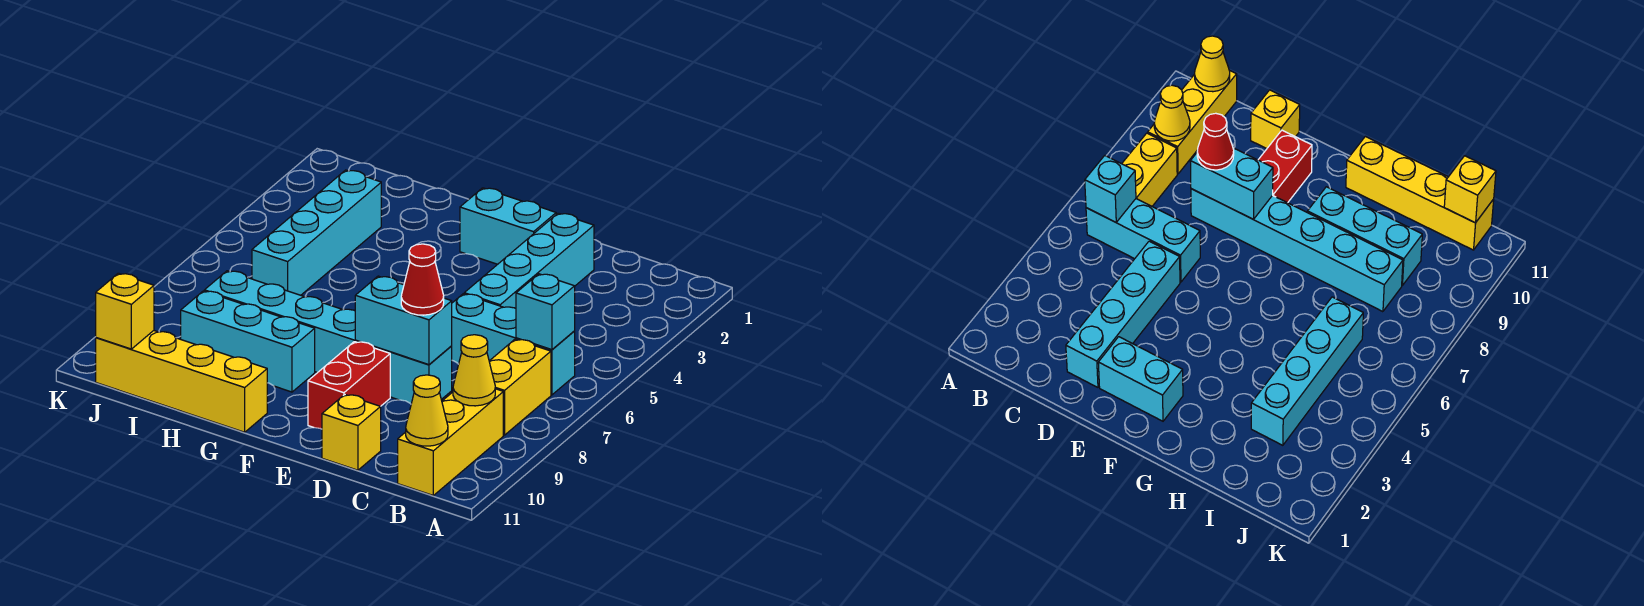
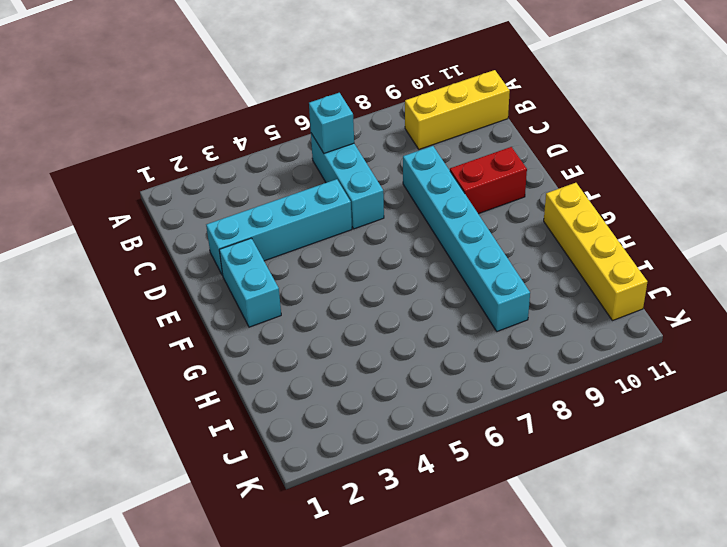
none -> yellow 1x2 brick [489,339,551,435]
none -> yellow 1x1 brick [322,395,381,470]
none -> cyan 1x3 brick [181,291,315,392]

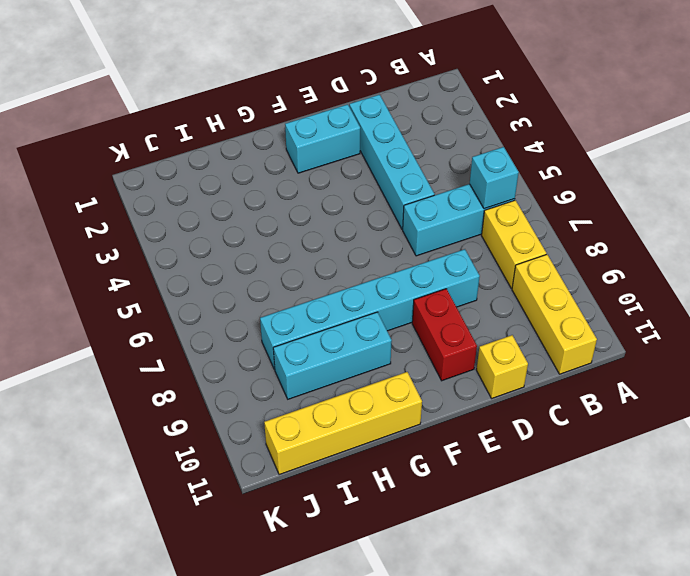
none -> cyan 1x4 brick [252,170,381,295]
none -> yellow 1x1 cone [453,335,495,406]
none -> yellow 1x1 cone [406,375,448,446]

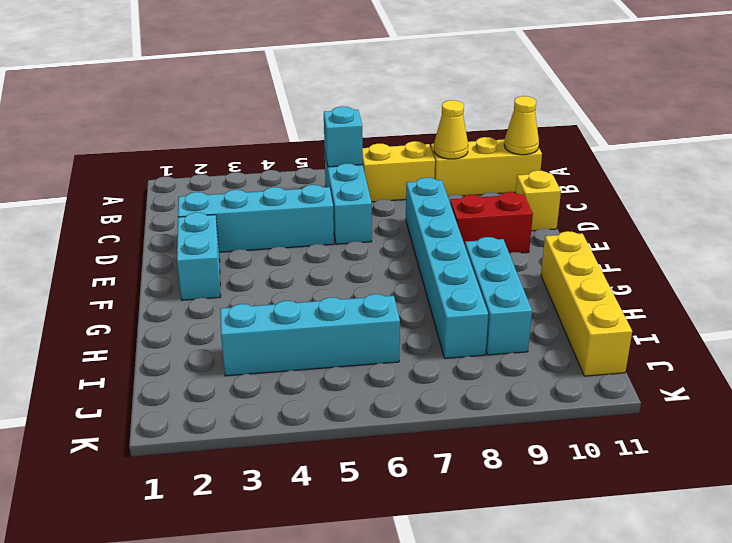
none -> cyan 1x2 brick [355,276,452,365]
none -> yellow 1x1 brick [96,273,154,349]
none -> red 1x1 cone [401,244,444,315]

